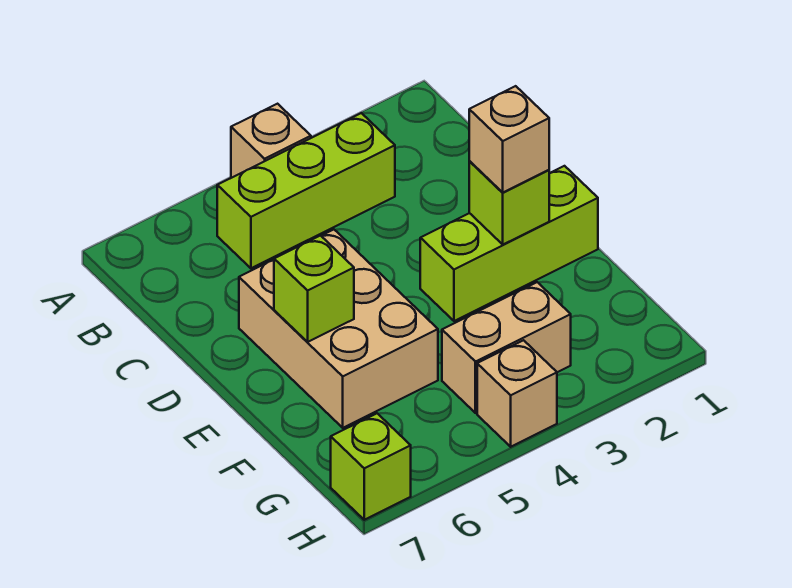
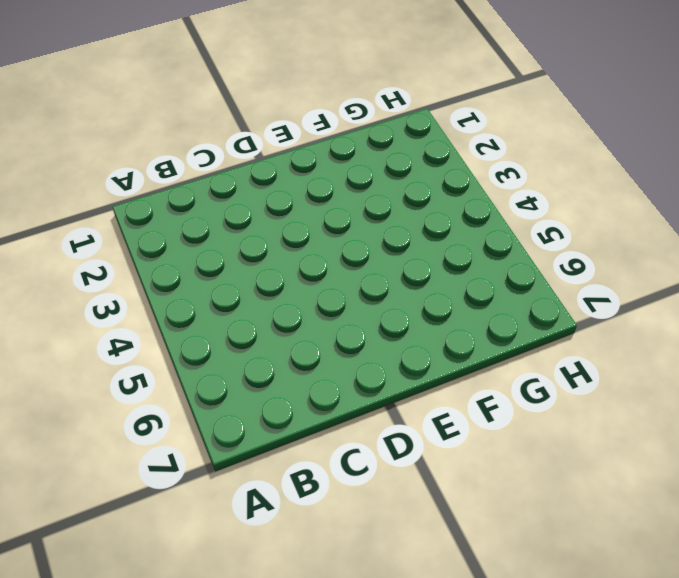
none -> tan 1x1 brick [231,104,311,178]
none -> lime 1x3 brick [217,113,395,268]

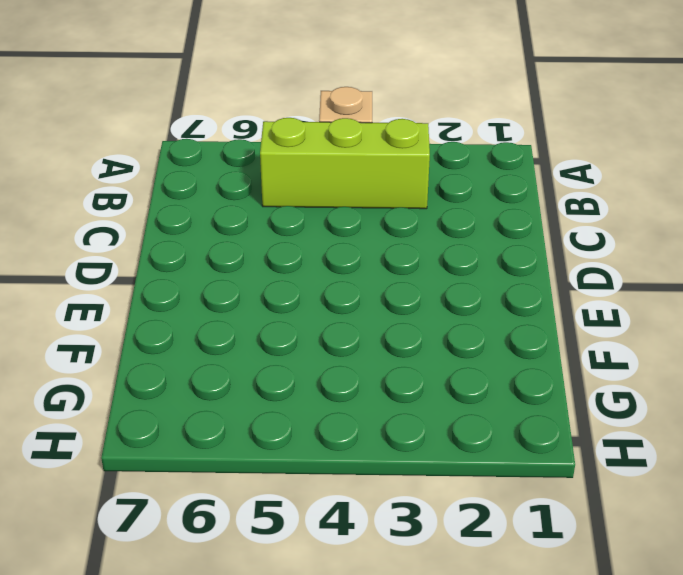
none -> tan 2x3 brick [239,230,438,428]
none -> lime 1x3 brick [420,166,598,321]

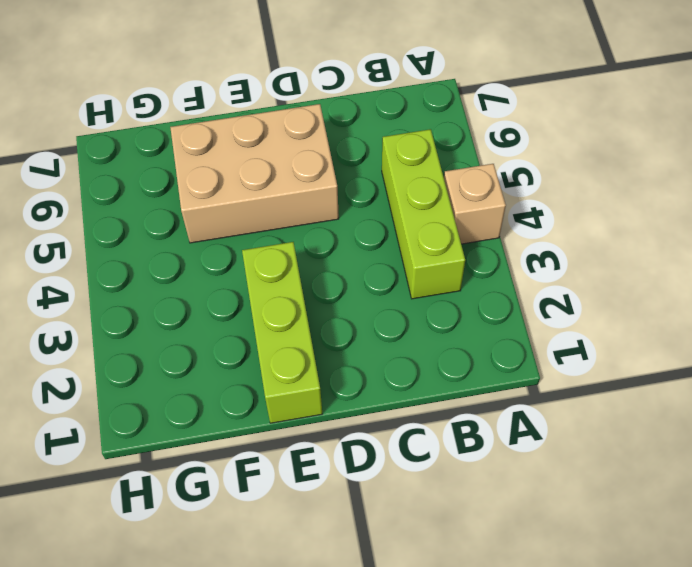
none -> tan 1x2 brick [442,282,571,413]
none -> tan 1x1 brick [477,340,557,447]

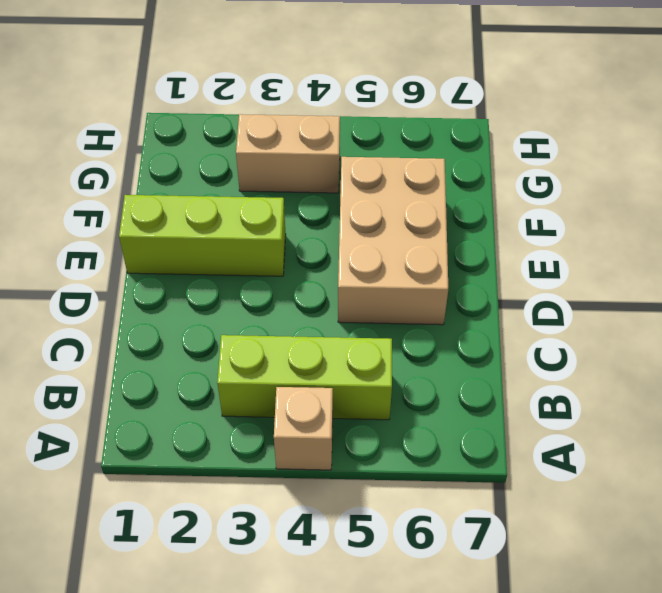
none -> tan 1x1 brick [477,340,557,447]
none -> lime 1x1 brick [331,413,411,520]

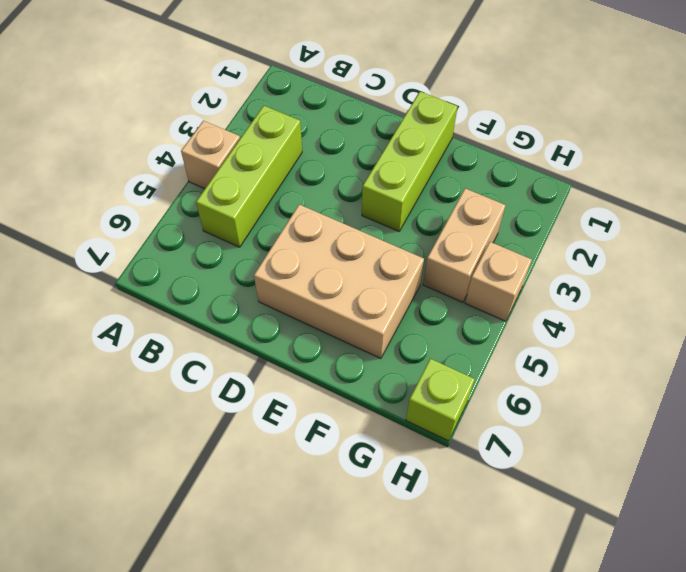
none -> lime 1x1 brick [469,161,549,244]
none -> lime 1x1 brick [274,236,354,342]

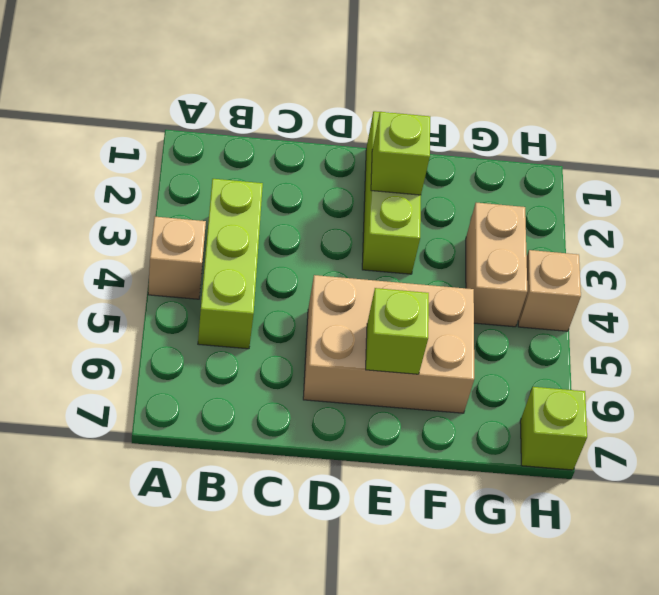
none -> tan 1x1 brick [469,86,549,193]

